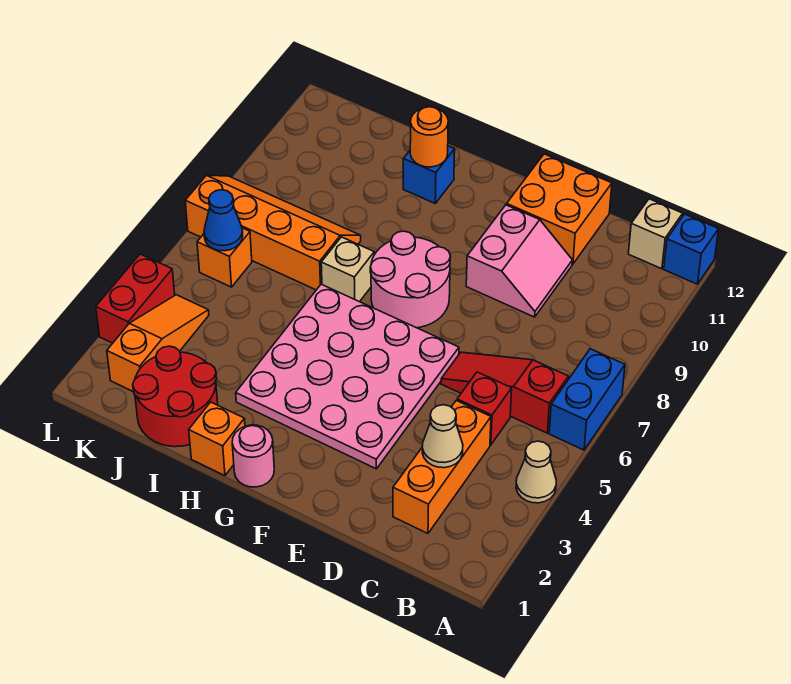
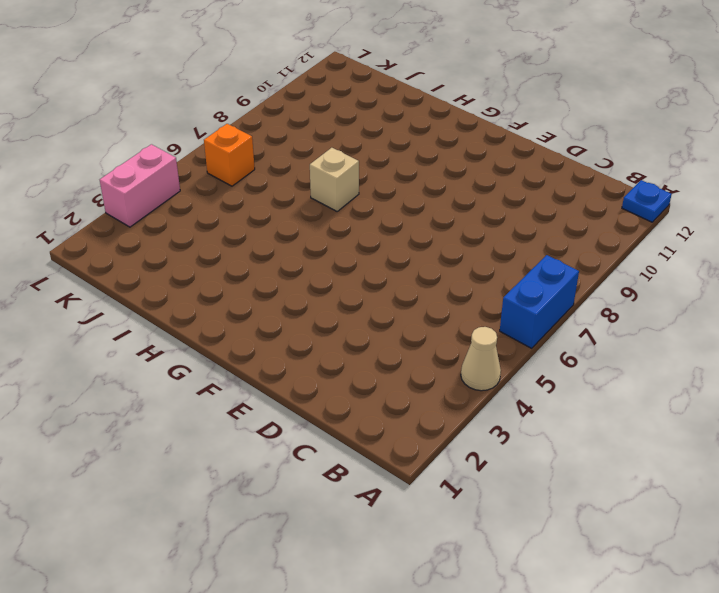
blue 1x1 plate [622,180,672,222] -> blue 1x1 brick [664,214,718,284]
pink 1x2 brick [100,144,180,227] -> red 1x2 brick [96,254,175,343]
none -> red 1x3 slope [441,352,569,433]
none -> tan 1x1 brick [628,199,683,269]
none -> orange 1x3 brick [393,401,491,533]

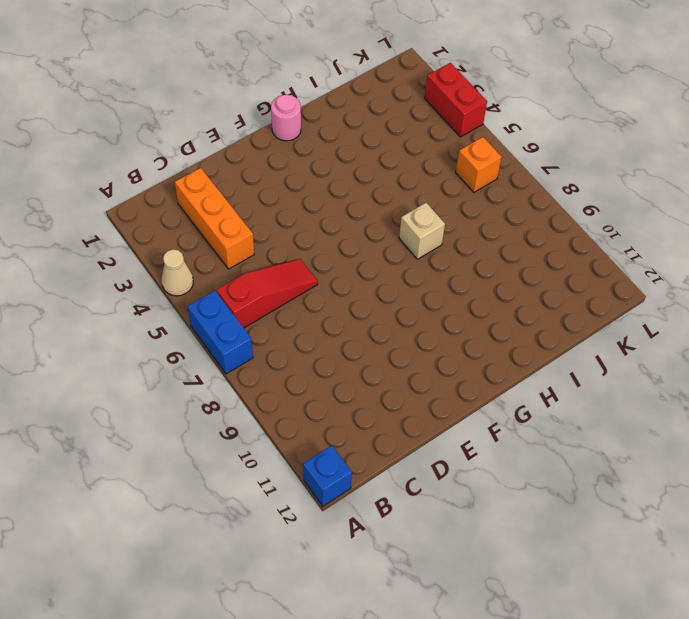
none -> tan 1x1 brick [628,199,683,269]
none -> red 1x1 brick [457,372,512,445]
none -> pink 2x2 slope [466,205,572,317]

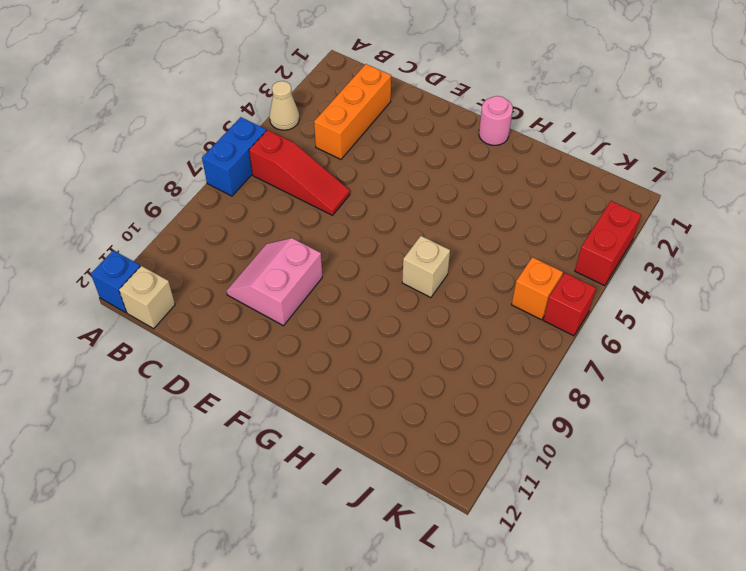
red 1x1 brick [543,273,596,336] -> red 1x1 brick moved to [457,372,512,445]
none -> orange 2x2 brick [507,154,612,264]
none -> pink 4x4 plate [236,284,459,469]
none -> pink 2x2 round brick [370,231,451,328]

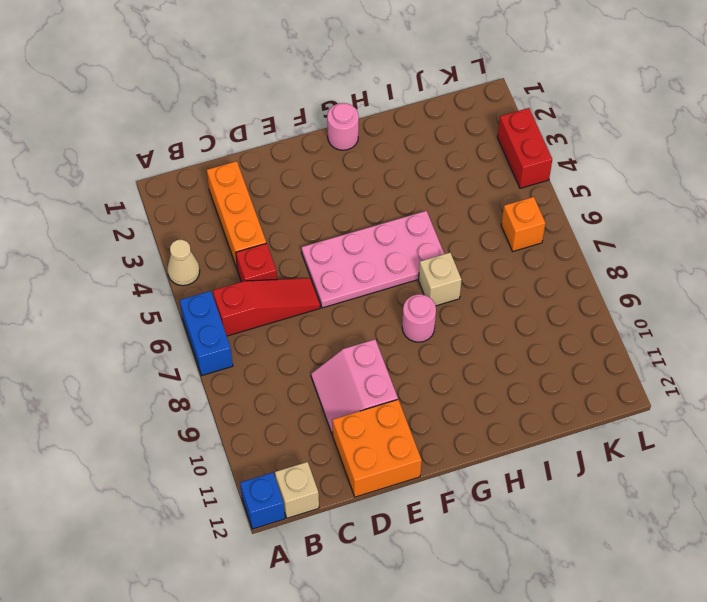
pink 2x4 plate [302,211,444,308] -> pink 4x4 plate [236,284,459,469]
pink 1x1 round brick [402,294,436,342] -> pink 2x2 round brick [370,231,451,328]
none -> orange 1x1 brick [189,402,245,476]
none -> blue 1x1 brick [403,146,455,203]
none -> red 2x2 round brick [133,346,218,447]

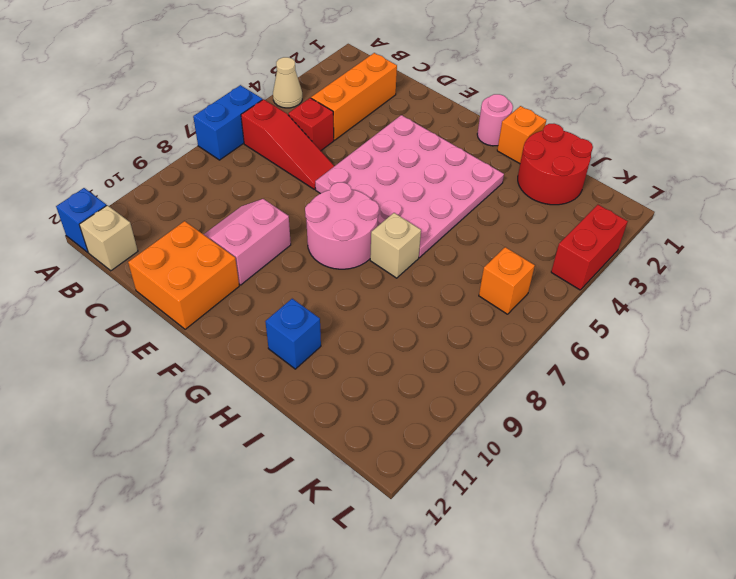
none -> orange 2x4 slope [185,175,361,290]
none -> orange 1x3 slope [107,295,209,392]
none -> tan 1x1 cone [422,405,463,468]

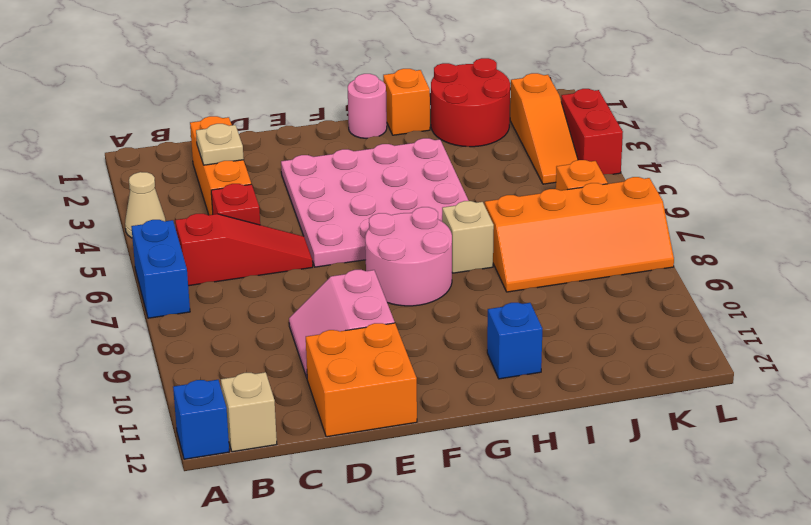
tan 1x1 plate [196,124,244,165] -> tan 1x1 cone [422,405,463,468]
none -> orange 1x1 round brick [410,107,448,167]
none -> blue 1x1 cone [204,190,243,251]

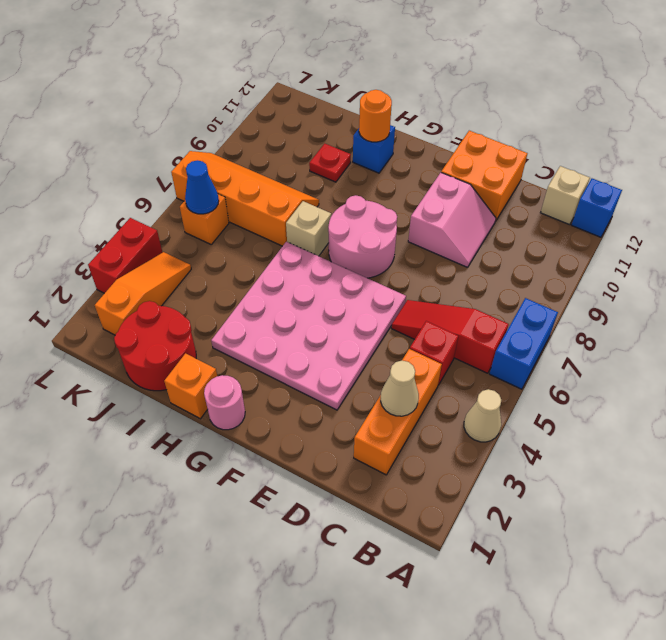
red 1x1 plate [309,144,351,182] -> none

